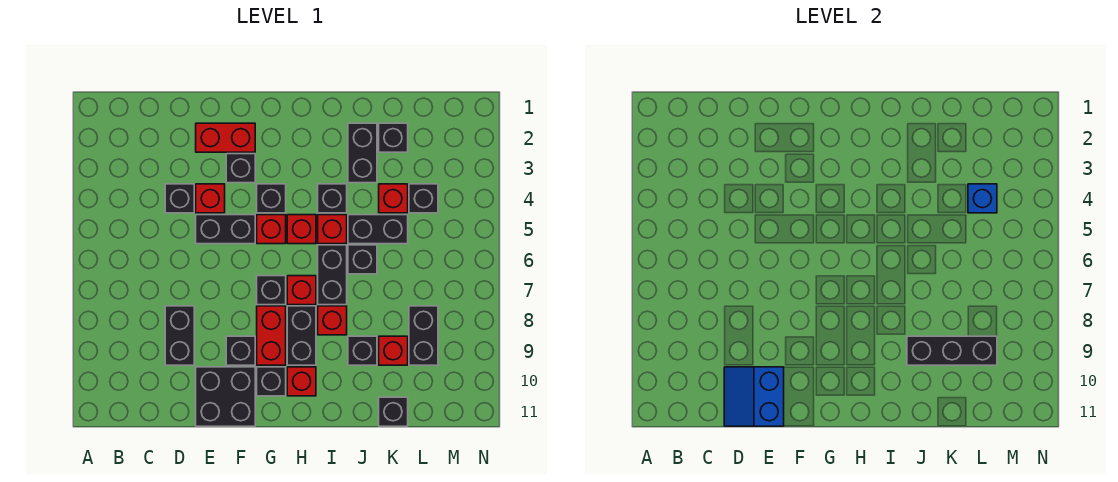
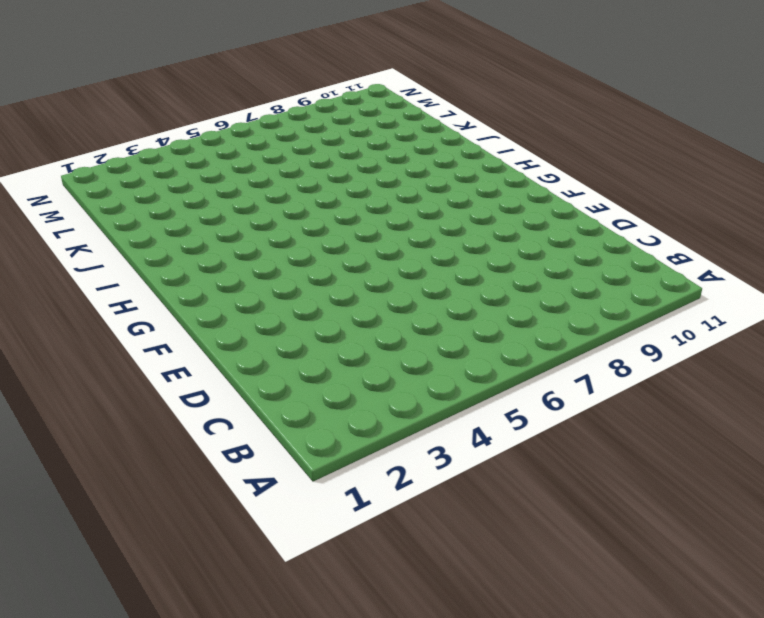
none -> black 1x1 brick [165,184,194,213]
none -> black 1x2 brick [165,306,194,365]
none -> red 1x2 brick [196,123,255,152]
none -> red 1x1 brick [196,184,225,213]

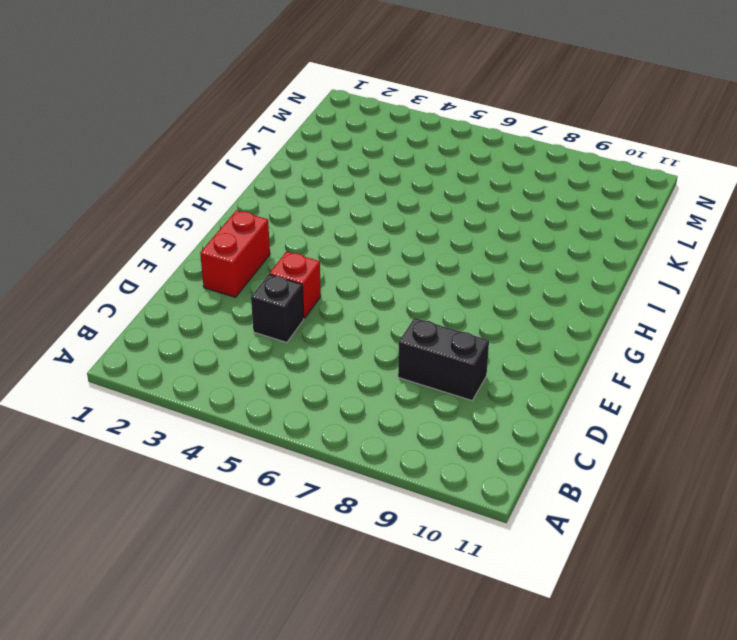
none -> black 1x2 brick [196,215,255,244]
none -> black 2x2 brick [196,367,255,426]
none -> black 1x1 brick [226,154,255,183]
none -> black 1x1 brick [226,336,255,365]

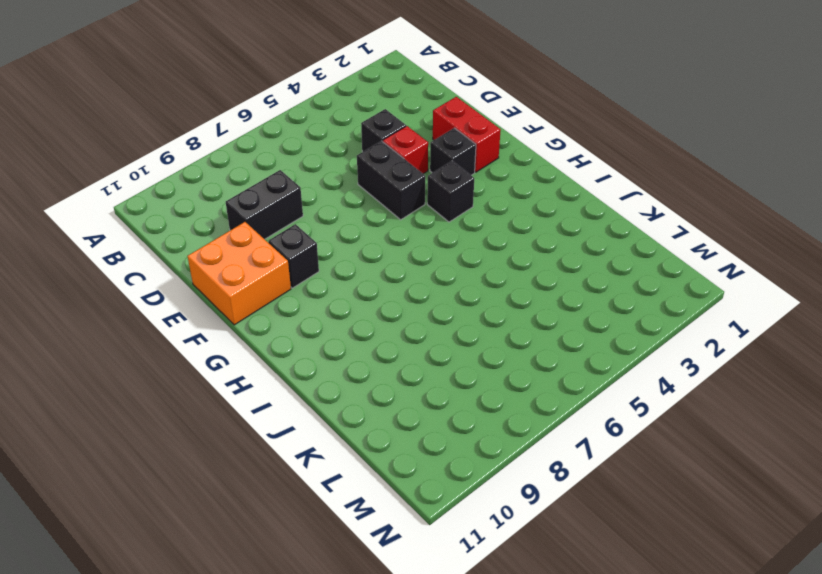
orange 2x2 brick [188,222,291,325] -> black 2x2 brick [196,367,255,426]
none -> red 1x1 brick [257,215,286,244]
none -> black 1x1 brick [257,276,286,305]
none -> red 1x2 brick [257,306,286,365]
none -> black 1x1 brick [257,367,286,396]

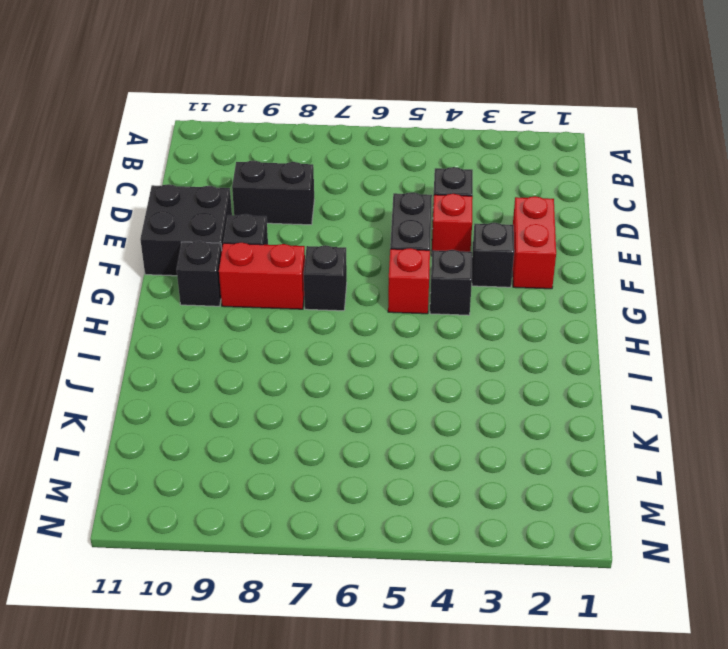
none -> red 1x1 brick [287,215,316,244]
none -> red 1x1 brick [287,276,316,305]
none -> black 1x2 brick [287,306,316,365]
none -> red 1x1 brick [287,367,316,396]

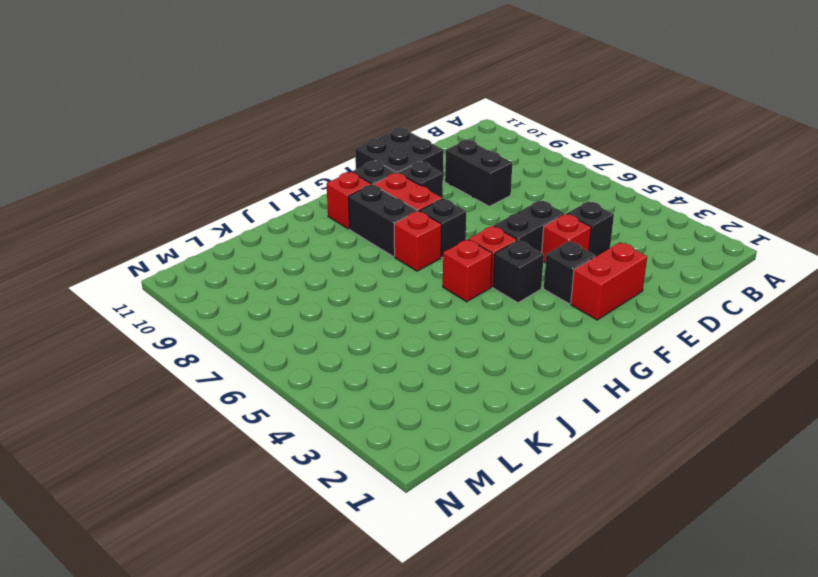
none -> black 1x1 brick [318,184,347,213]
none -> red 1x1 brick [318,215,347,244]
none -> black 1x2 brick [318,245,347,305]
none -> red 1x1 brick [318,306,347,335]

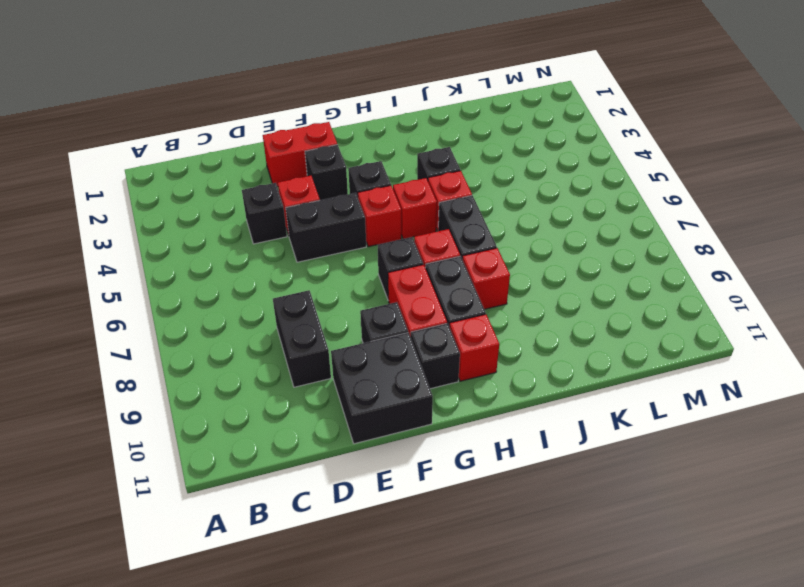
none -> black 1x2 brick [348,123,377,183]
none -> black 1x2 brick [348,215,408,244]
none -> black 1x1 brick [348,245,377,274]
none -> black 1x1 brick [348,336,377,365]

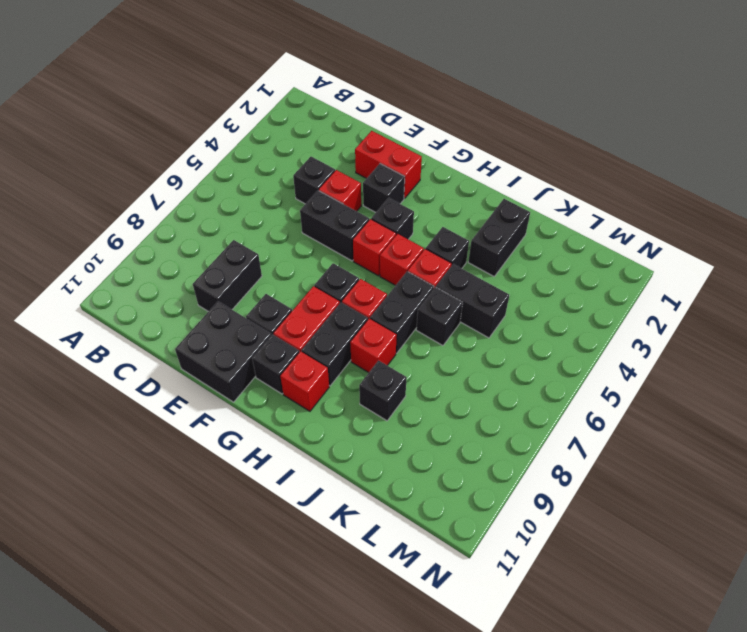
none -> black 1x1 brick [379,123,408,152]
none -> red 1x1 brick [379,184,408,213]
none -> red 1x1 brick [379,336,408,365]
none -> black 1x1 brick [379,397,408,426]

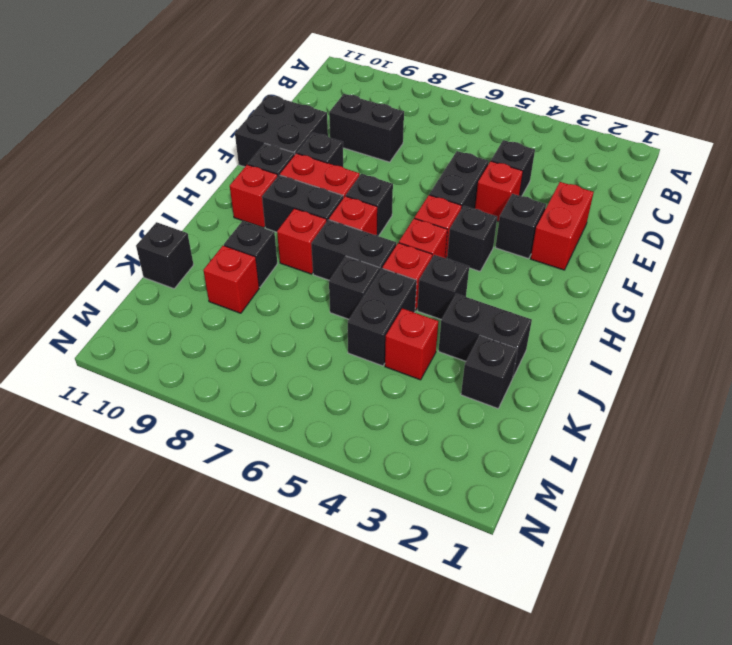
none -> black 1x1 brick [409,184,438,213]
none -> black 1x2 brick [409,306,438,365]
none -> blue 2x2 slope [724,367,784,426]
none -> black 1x3 brick [907,336,997,365]

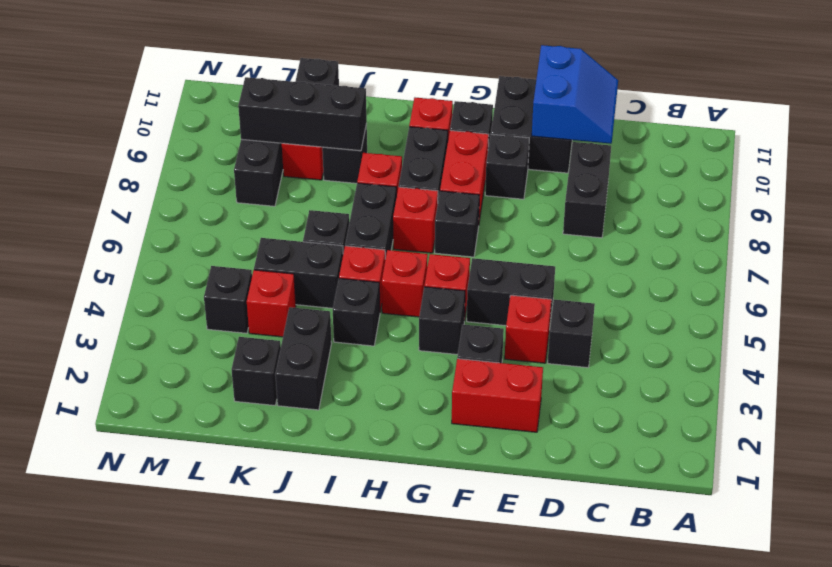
none -> blue 1x1 brick [968,184,997,213]

